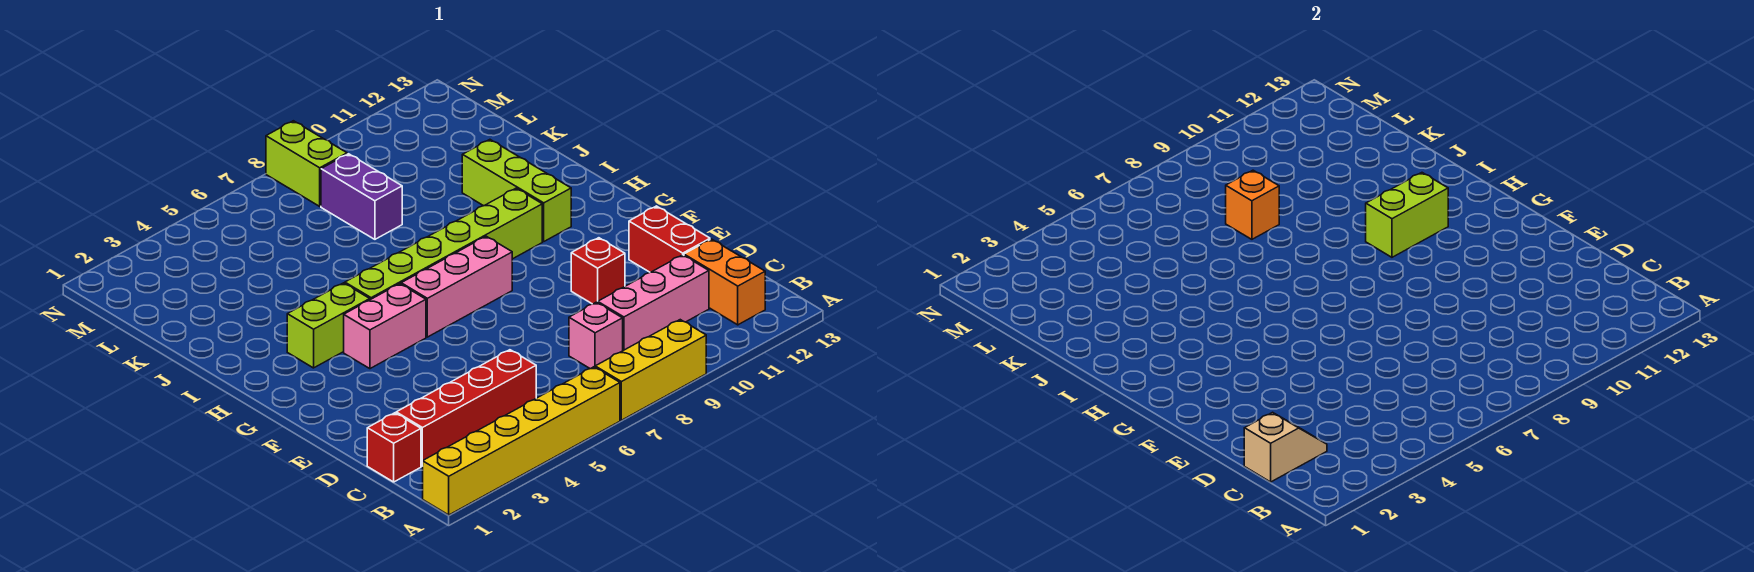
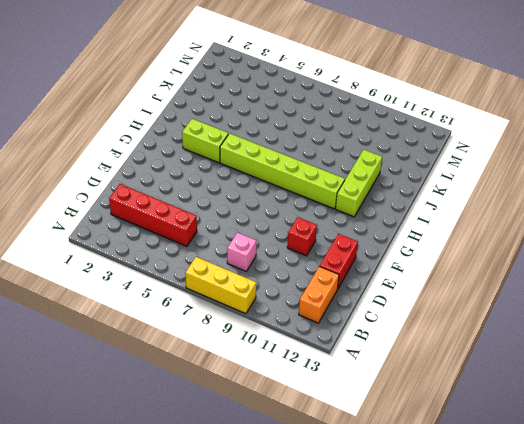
none -> yellow 1x6 brick [423,367,620,515]
none -> red 1x1 brick [367,413,421,482]
none -> pink 1x3 brick [598,255,709,351]

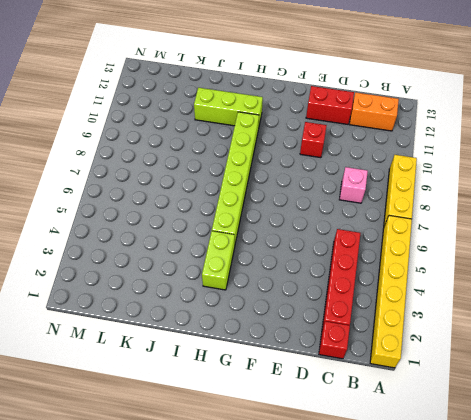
none -> pink 1x3 brick [598,255,709,351]
none -> pink 1x2 brick [344,284,426,369]
none -> pink 1x3 brick [401,236,512,337]

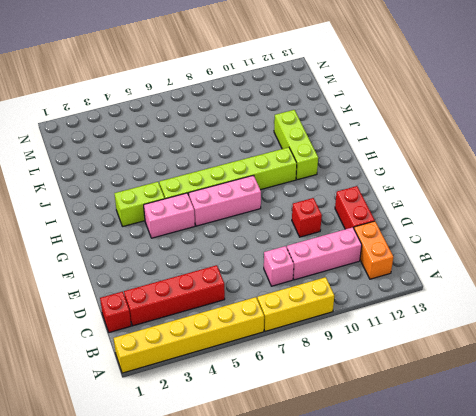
none -> purple 1x2 brick [321,154,402,239]
none -> lime 1x2 brick [266,121,347,206]
none -> tan 1x2 slope [1244,412,1327,482]

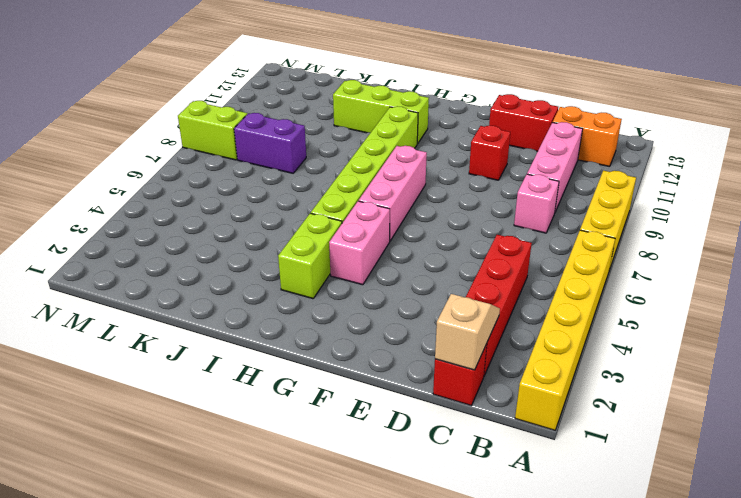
none -> lime 1x2 brick [1366,173,1448,257]
none -> orange 1x1 brick [1226,170,1279,239]

